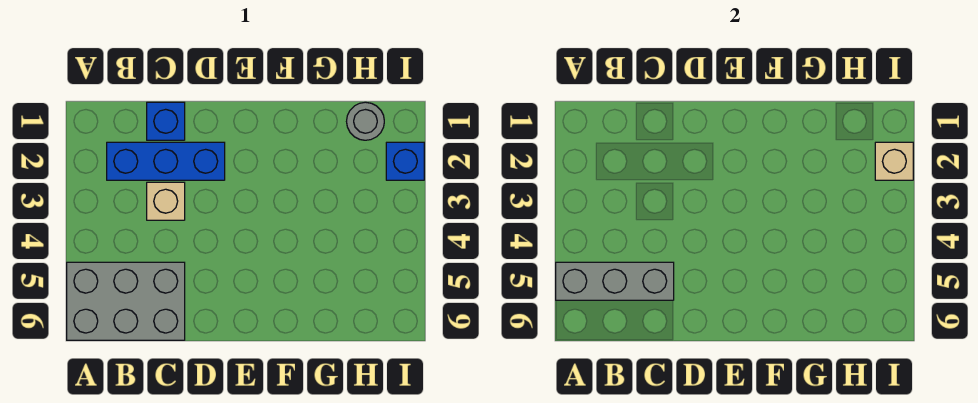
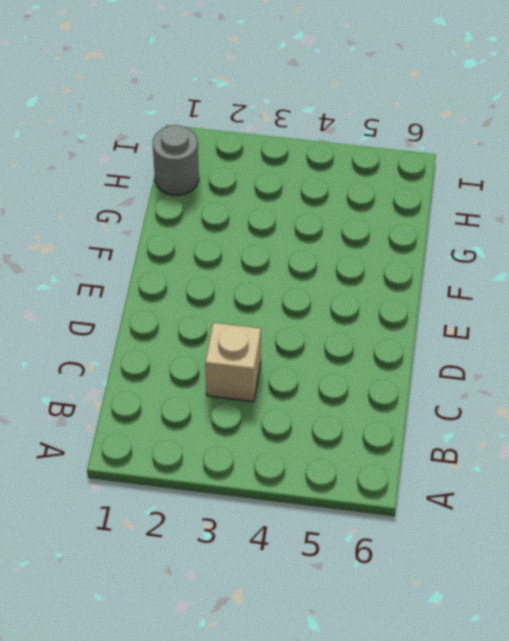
none -> grey 2x3 brick [67,262,185,340]
none -> blue 1x3 brick [107,142,225,180]

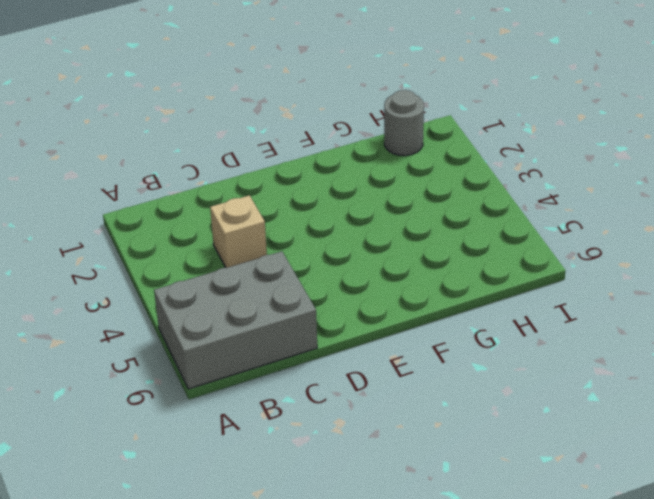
none -> blue 1x3 brick [107,142,225,180]
none -> blue 1x1 brick [147,102,185,140]

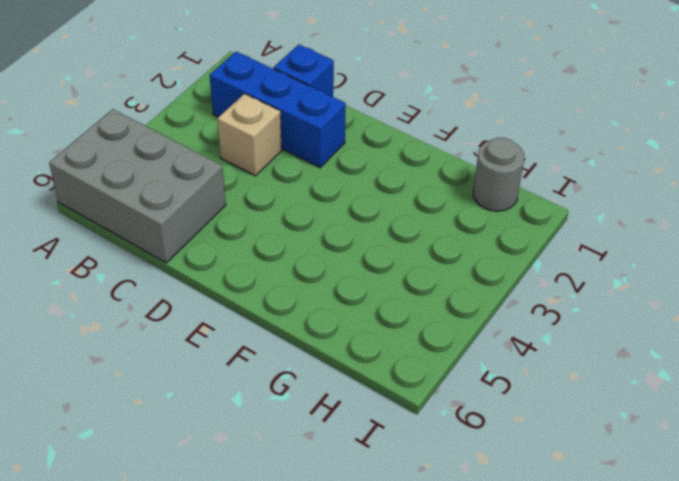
none -> blue 1x1 brick [386,142,424,180]
none -> grey 1x3 brick [556,262,674,300]

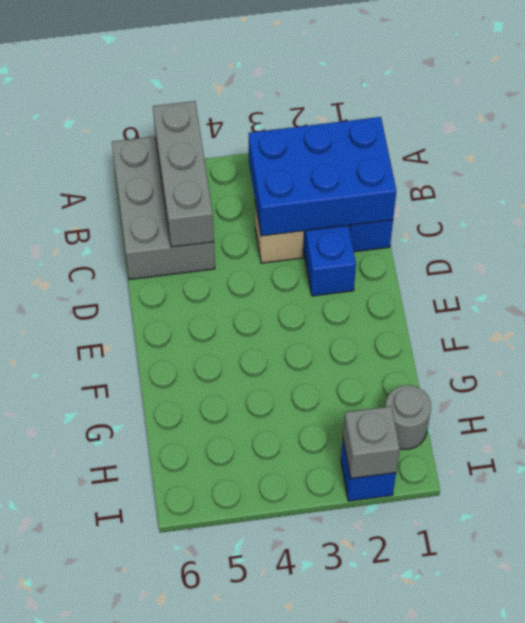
blue 2x3 brick [249,117,397,236] -> none
grey 1x1 brick [343,406,400,479] -> tan 1x1 brick [875,142,913,180]

